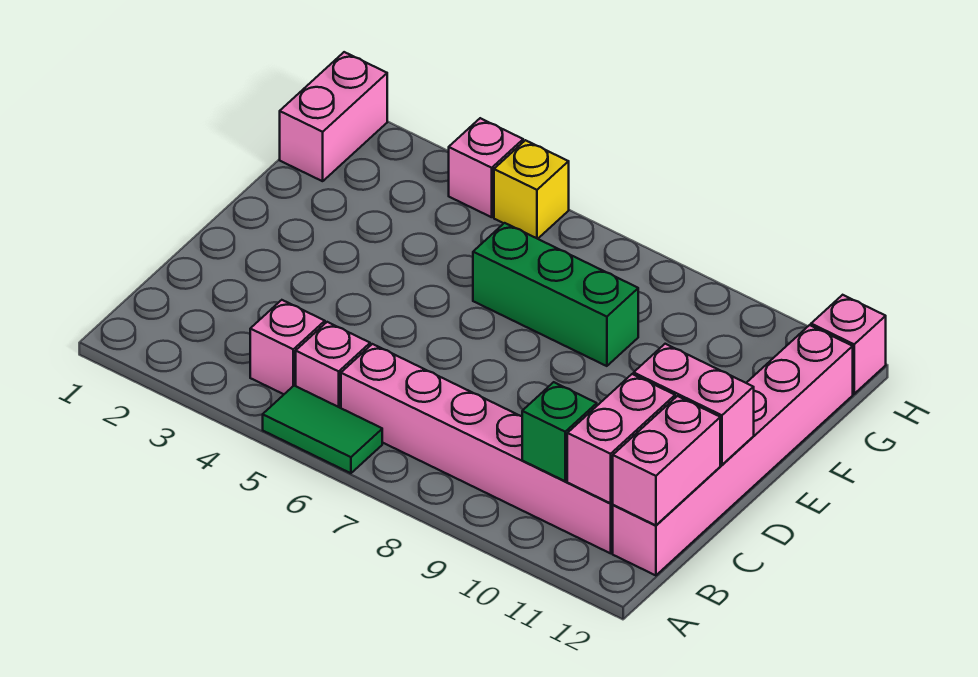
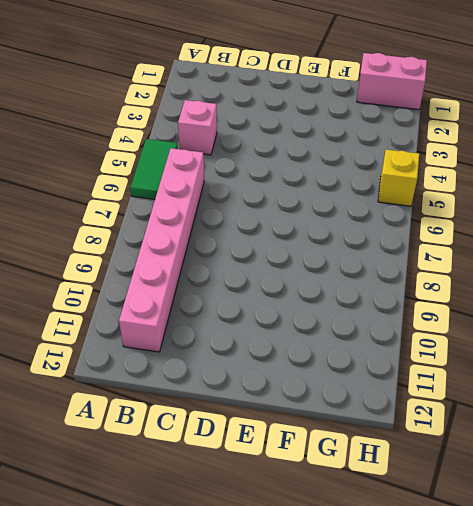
none -> pink 1x1 brick [296,322,370,408]
none -> pink 1x6 brick [613,325,853,575]
none -> green 1x3 brick [473,223,638,366]

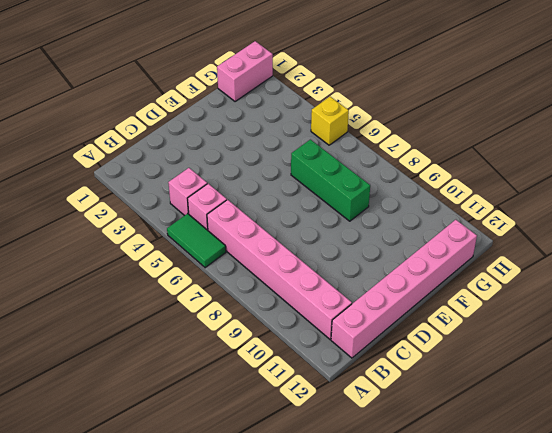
none -> pink 1x1 brick [449,118,523,217]
none -> pink 1x1 brick [811,295,886,394]
none -> green 1x1 brick [522,382,597,481]

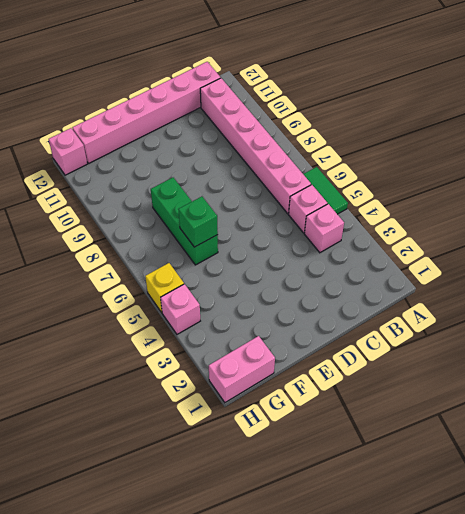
green 1x1 brick [178,196,218,247] -> green 1x1 brick moved to [522,382,597,481]
none -> pink 1x2 brick [567,374,675,503]
none -> pink 1x2 brick [613,396,720,525]
none -> pink 1x2 brick [634,344,754,465]

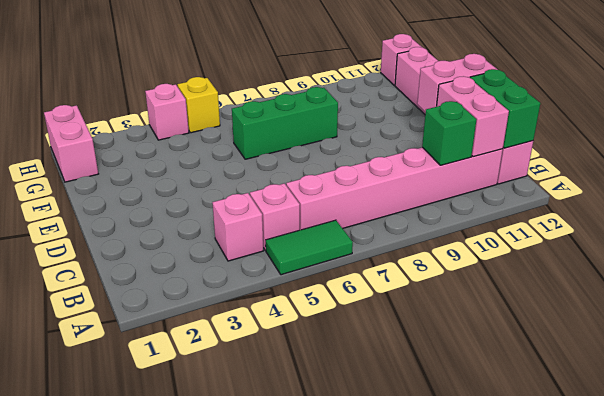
green 1x2 brick [470,69,540,148] -> pink 1x2 brick [613,396,720,525]

